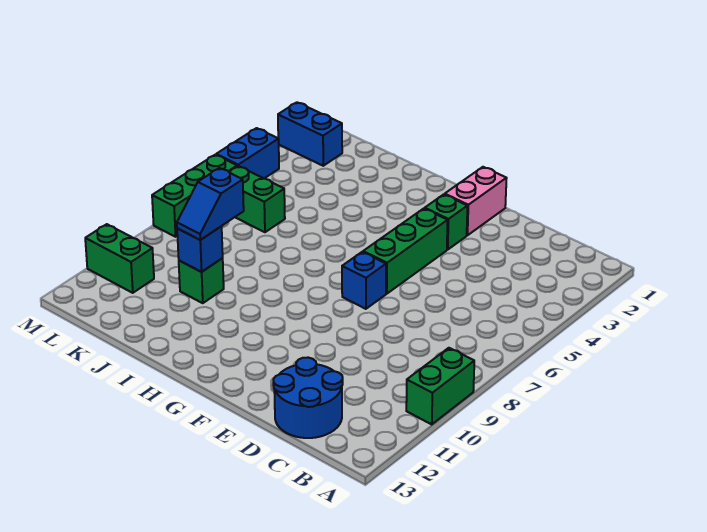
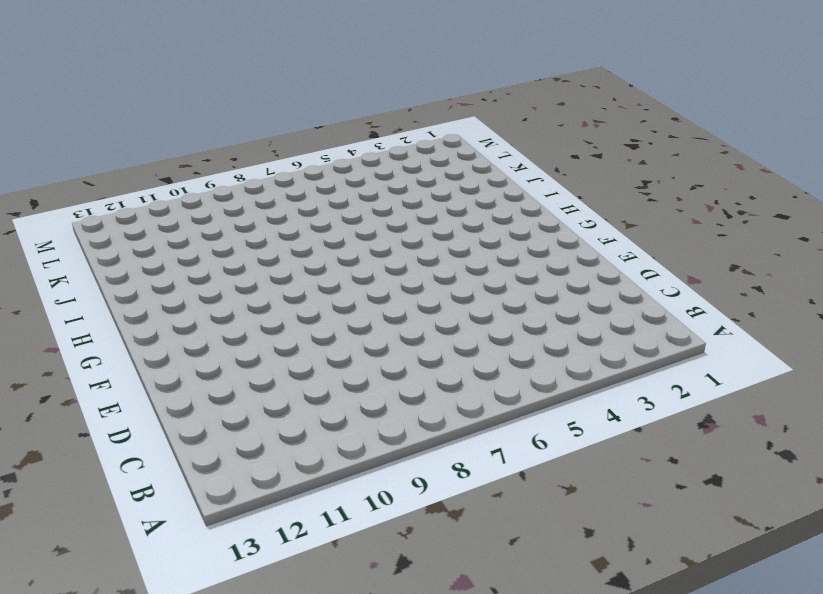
none -> green 1x2 brick [406,348,474,424]
none -> blue 2x2 round brick [273,358,343,438]
none -> pink 1x2 brick [445,167,507,235]

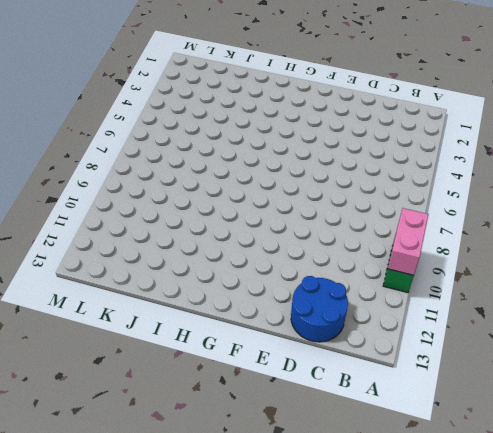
pink 1x2 brick [388,208,428,275] -> pink 1x2 brick moved to [445,167,507,235]
none -> green 1x1 brick [425,194,467,250]
none -> green 1x3 brick [363,209,448,294]
none -> blue 1x1 brick [342,252,386,309]

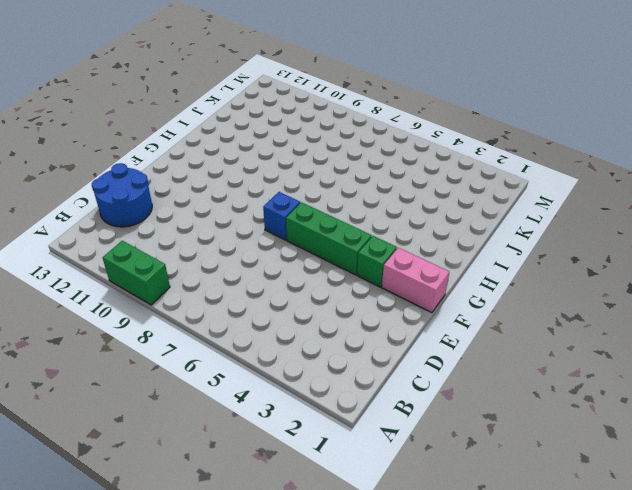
none -> green 1x1 brick [179,258,224,303]
none -> green 1x2 brick [229,166,285,232]
none -> blue 1x2 brick [278,102,342,166]

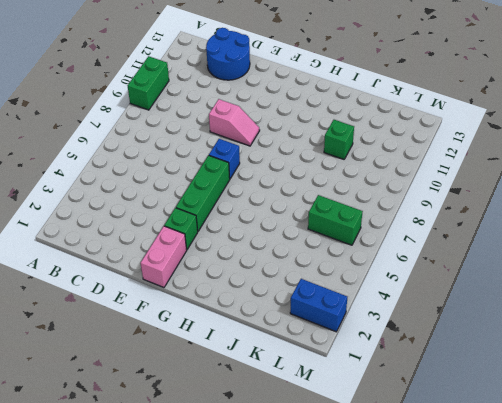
pink 1x2 slope [209,99,260,146] -> none
none -> green 1x2 brick [85,224,154,293]
none -> blue 1x2 brick [216,128,279,179]
none -> green 1x3 brick [152,155,237,237]

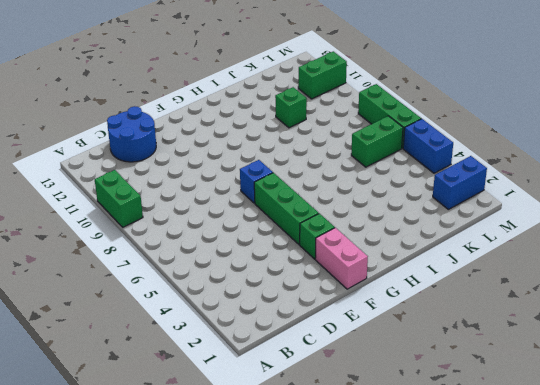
none -> blue 1x1 brick [177,227,223,272]
none -> blue 1x2 slope [177,168,244,240]

